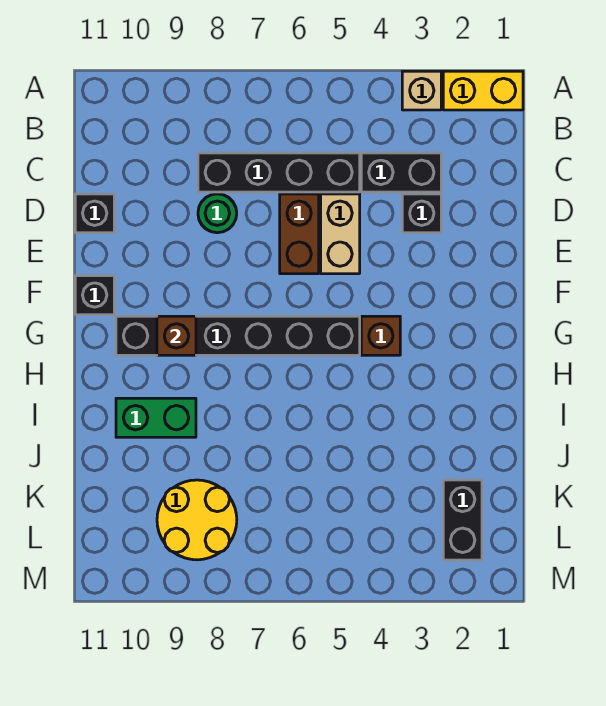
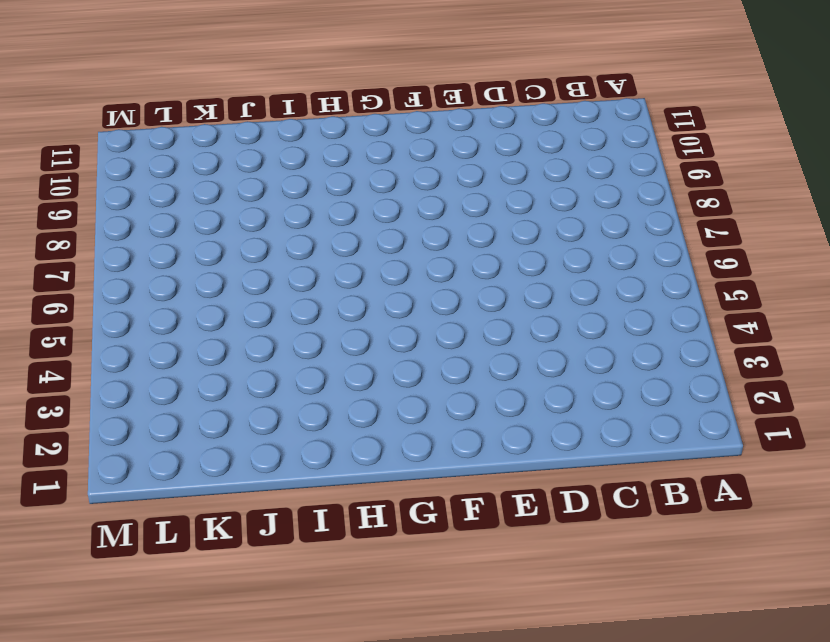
none -> yellow 1x2 brick [443,71,523,110]
none -> tan 1x1 brick [402,71,441,110]
none -> black 1x2 brick [361,153,441,192]

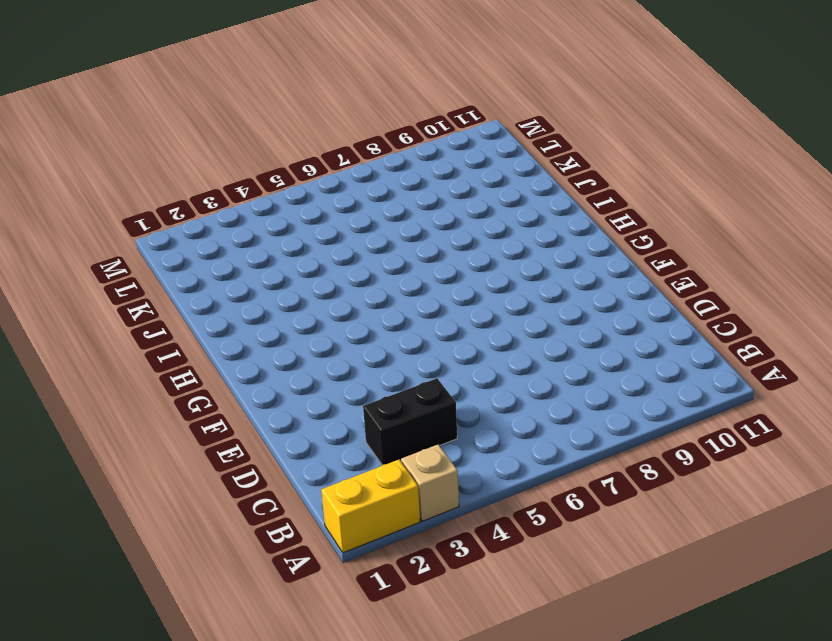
none -> black 1x4 brick [198,153,360,192]
none -> black 1x1 brick [402,194,441,233]
none -> tan 1x2 brick [321,194,360,274]

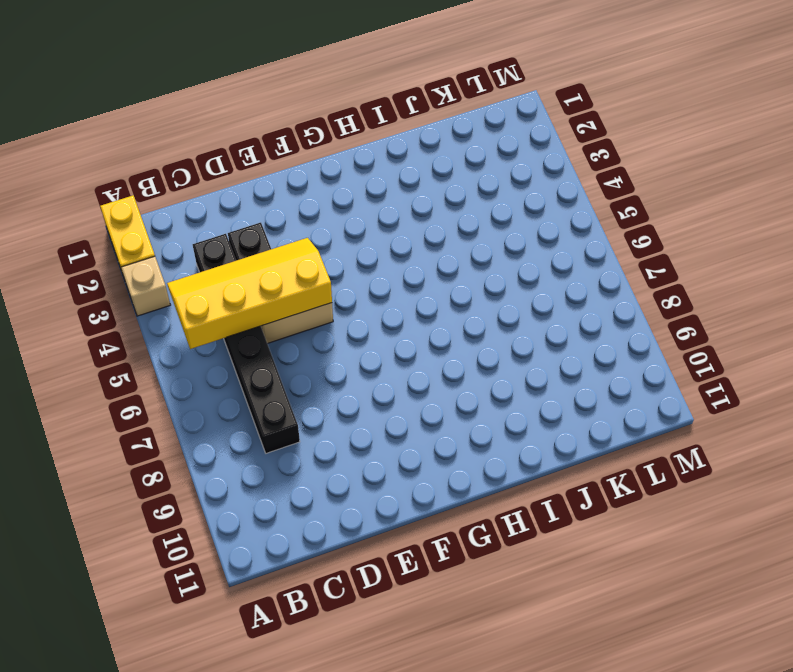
yellow 2x4 slope [167,238,332,349] -> none
none -> brown 1x2 brick [280,194,319,274]
none -> green 1x1 round brick [198,194,237,233]
none -> black 1x1 brick [75,194,114,233]

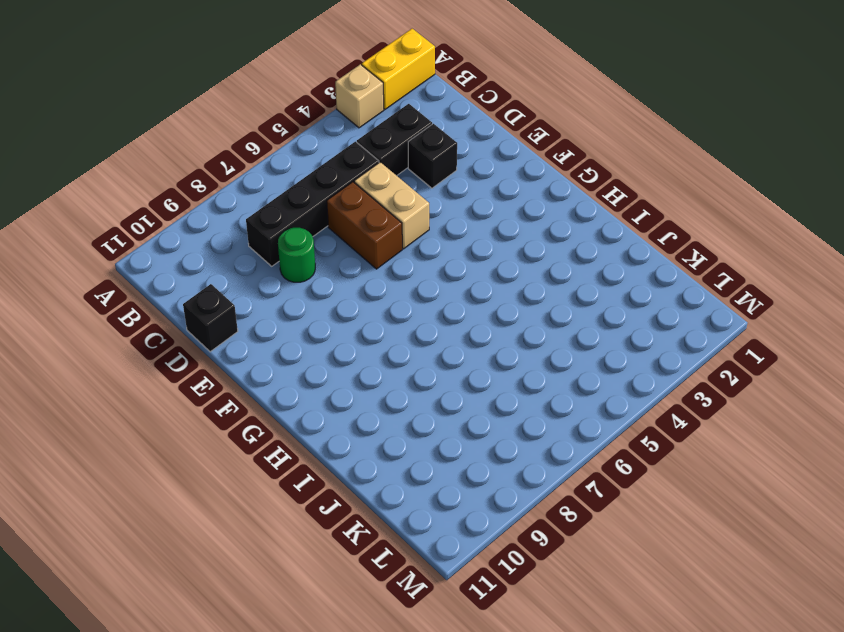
none -> black 1x1 brick [75,276,114,315]
none -> brown 1x1 brick [361,316,400,355]
none -> black 1x6 brick [116,316,360,355]

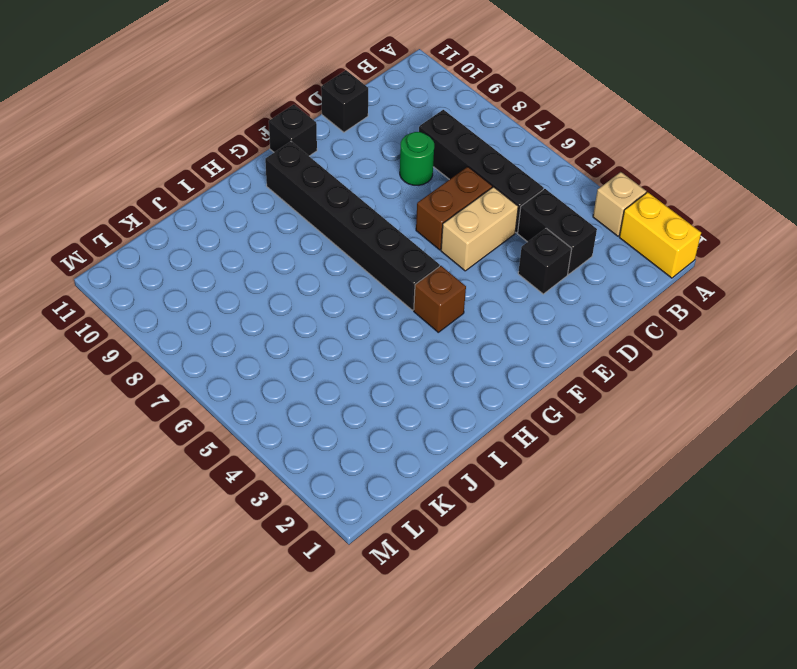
none -> green 1x2 brick [116,398,196,437]
none -> black 1x2 brick [443,480,482,560]
none -> yellow 2x2 round brick [157,480,237,560]

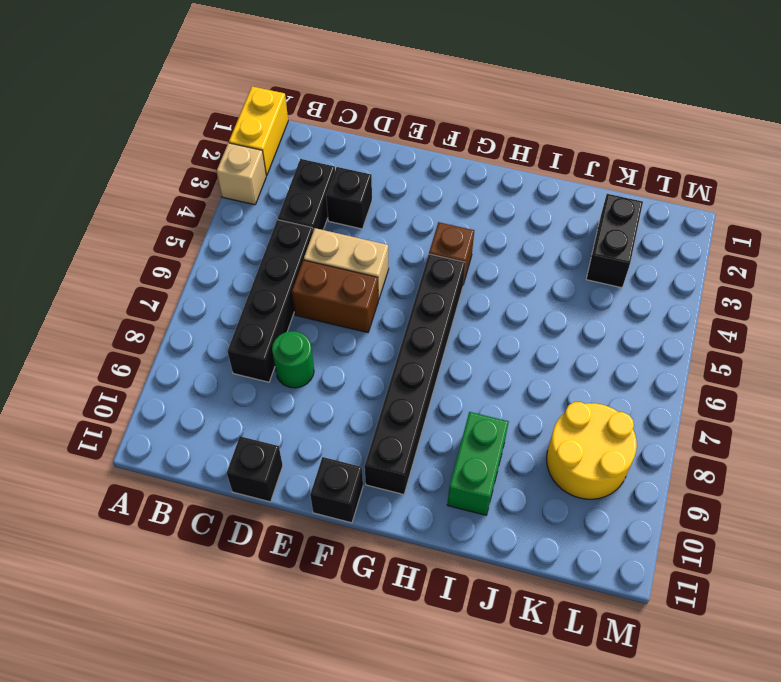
black 1x2 brick [586,194,643,288] -> black 1x2 brick turned to [443,480,482,560]
none -> brown 1x1 brick [157,316,196,355]

